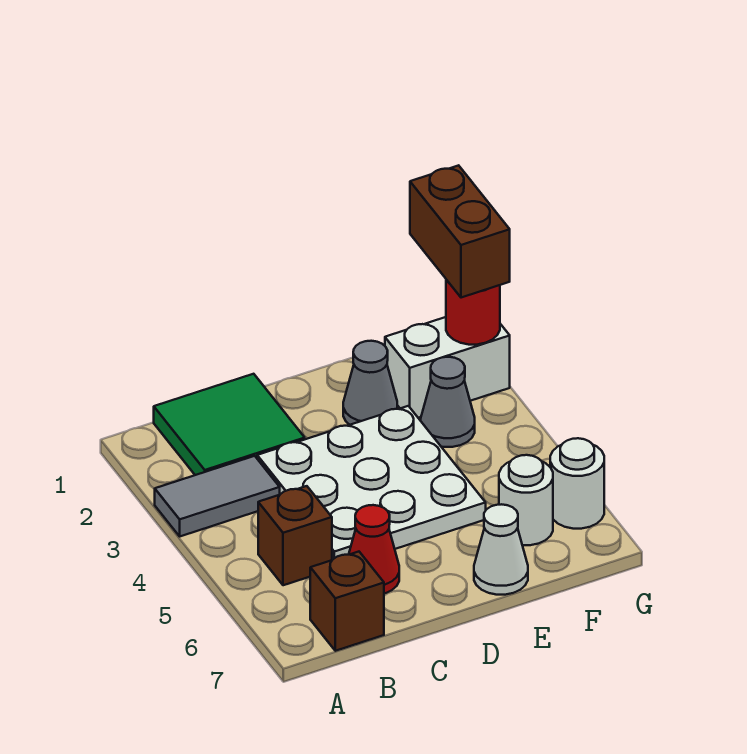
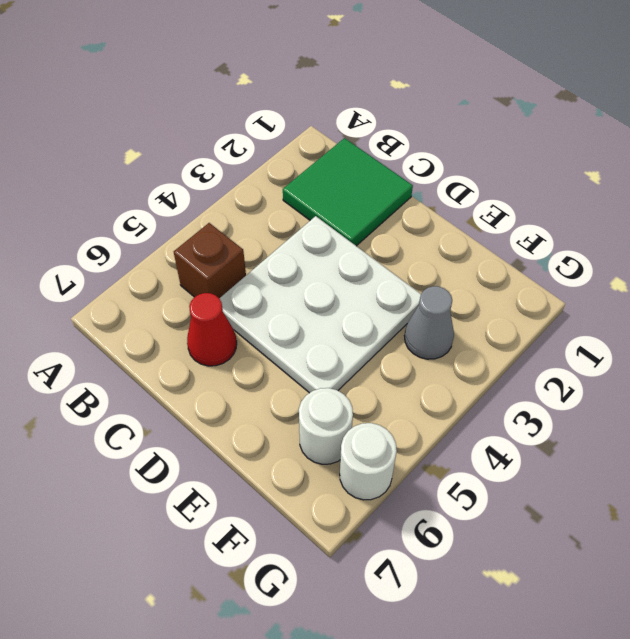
none -> grey 1x2 tile [155,456,280,536]
none -> brown 1x1 brick [310,552,384,651]
none -> grey 1x1 cone [343,341,397,425]

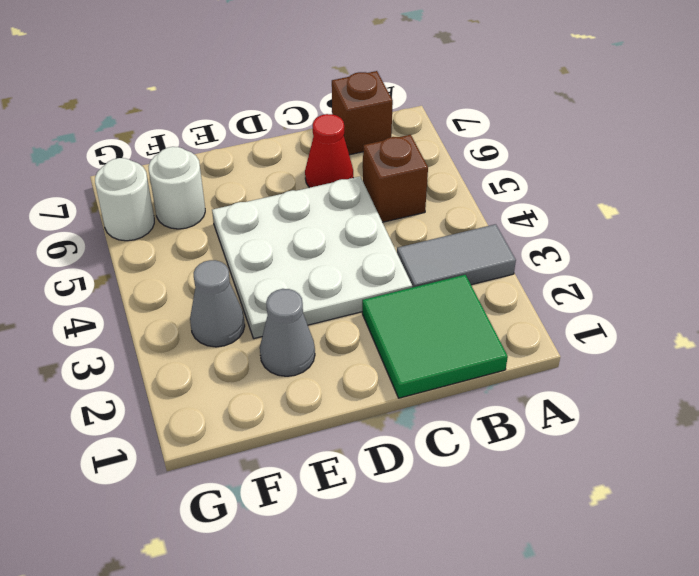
none -> white 1x1 cone [474,504,528,595]
none -> white 1x2 brick [385,317,510,418]
none -> red 1x1 round brick [446,280,500,345]

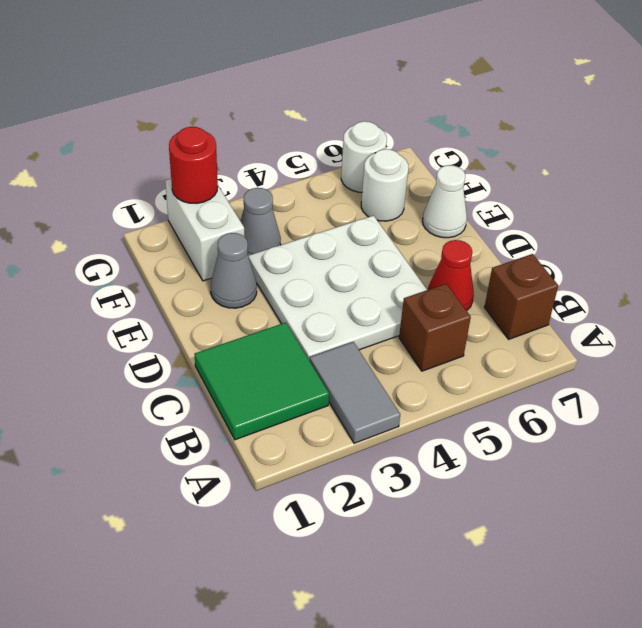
none -> brown 1x2 brick [410,165,510,298]

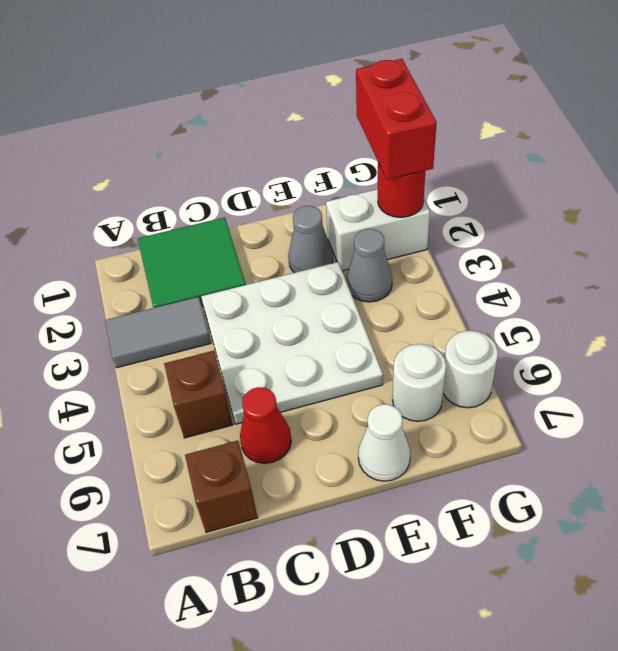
red 1x2 brick [356,59,437,180] -> brown 1x2 brick [410,165,510,298]

